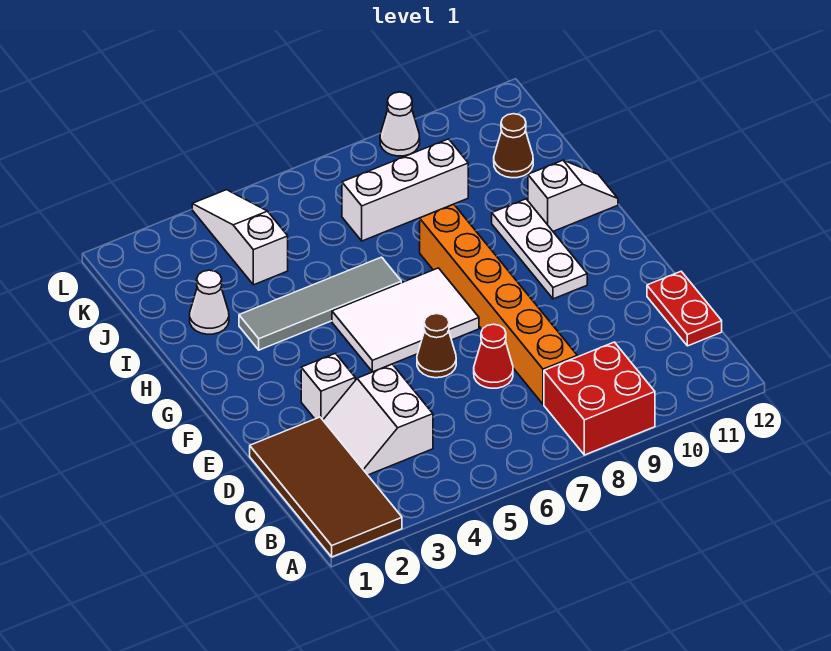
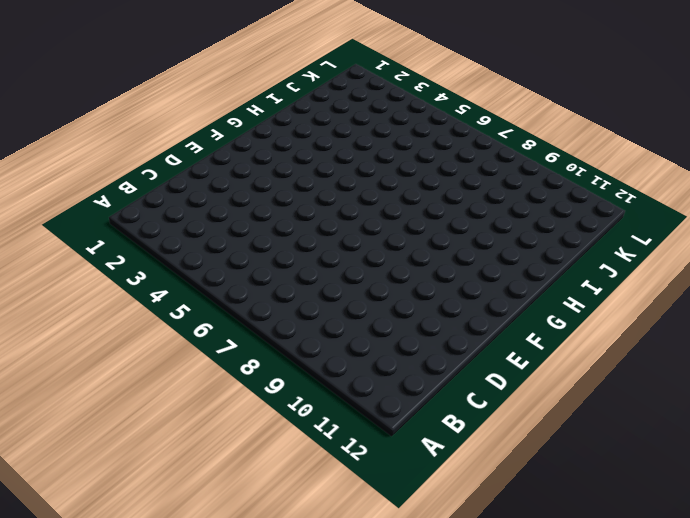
none -> brown 2x4 tile [250,417,402,557]
none -> red 2x2 brick [544,342,655,455]
none -> white 2x2 slope [323,364,433,475]

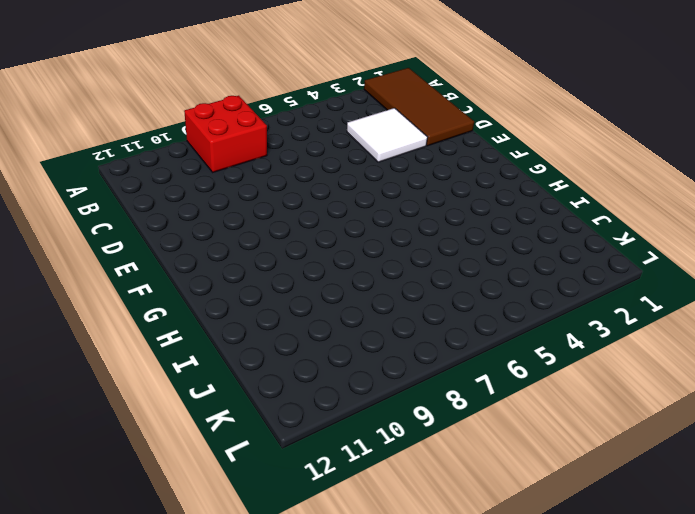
white 2x2 tile [347,108,427,162] -> white 2x2 slope [323,364,433,475]
none -> orange 1x6 brick [420,204,577,404]
none -> red 1x2 plate [647,271,722,346]
none -> red 1x1 cone [474,324,513,388]

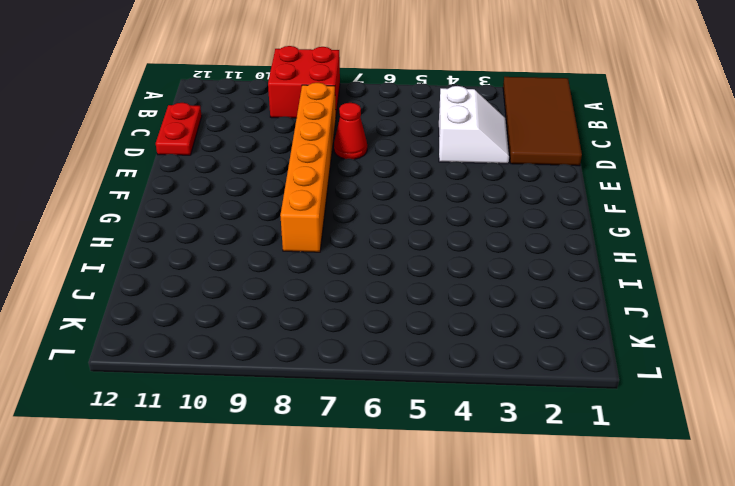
none -> white 1x1 brick [301,353,355,420]
none -> brown 1x1 cone [417,314,456,378]
none -> white 2x3 tile [332,268,479,372]

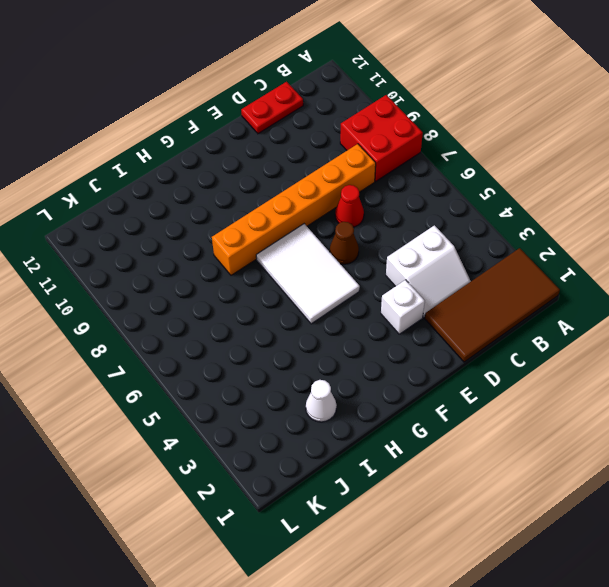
none -> white 1x3 plate [492,199,587,299]
none -> grey 1x4 tile [239,257,401,350]
none -> white 1x2 slope [528,160,618,231]

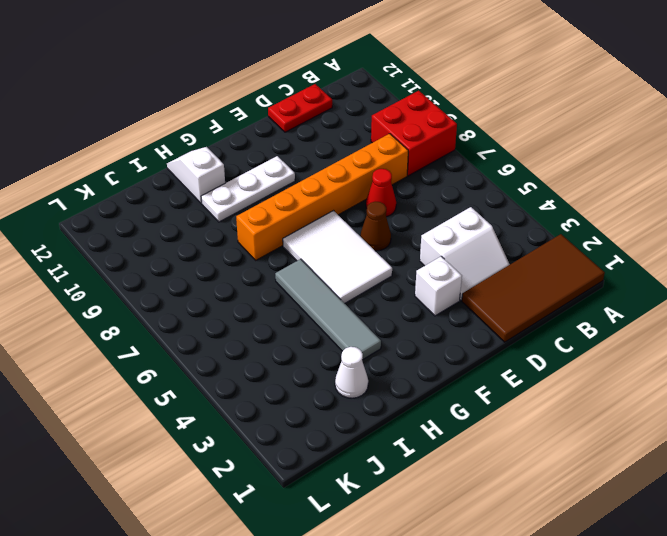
none -> white 1x3 slope [192,190,288,285]
none -> white 1x3 brick [342,139,468,241]
none -> brown 1x1 cone [494,114,533,178]

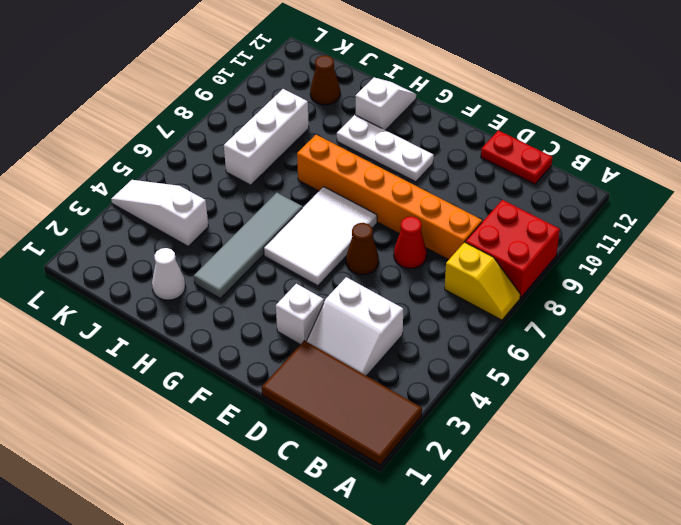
yellow 1x2 slope [445,242,520,320] -> none
none -> white 1x1 cone [380,92,420,156]

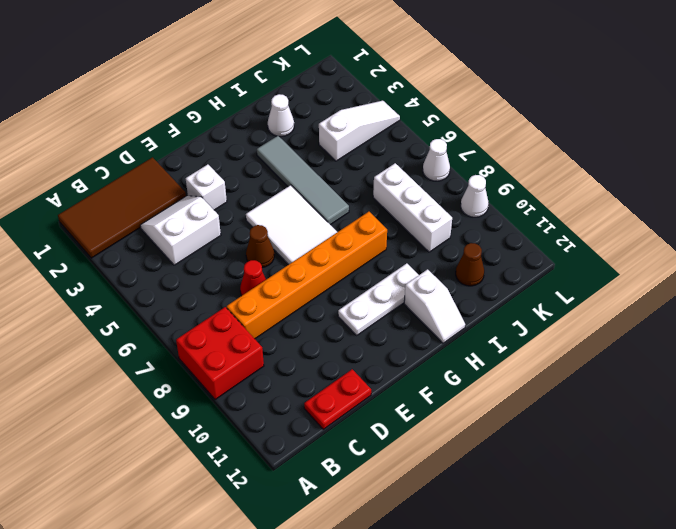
white 1x1 cone [423,139,450,181] -> none

